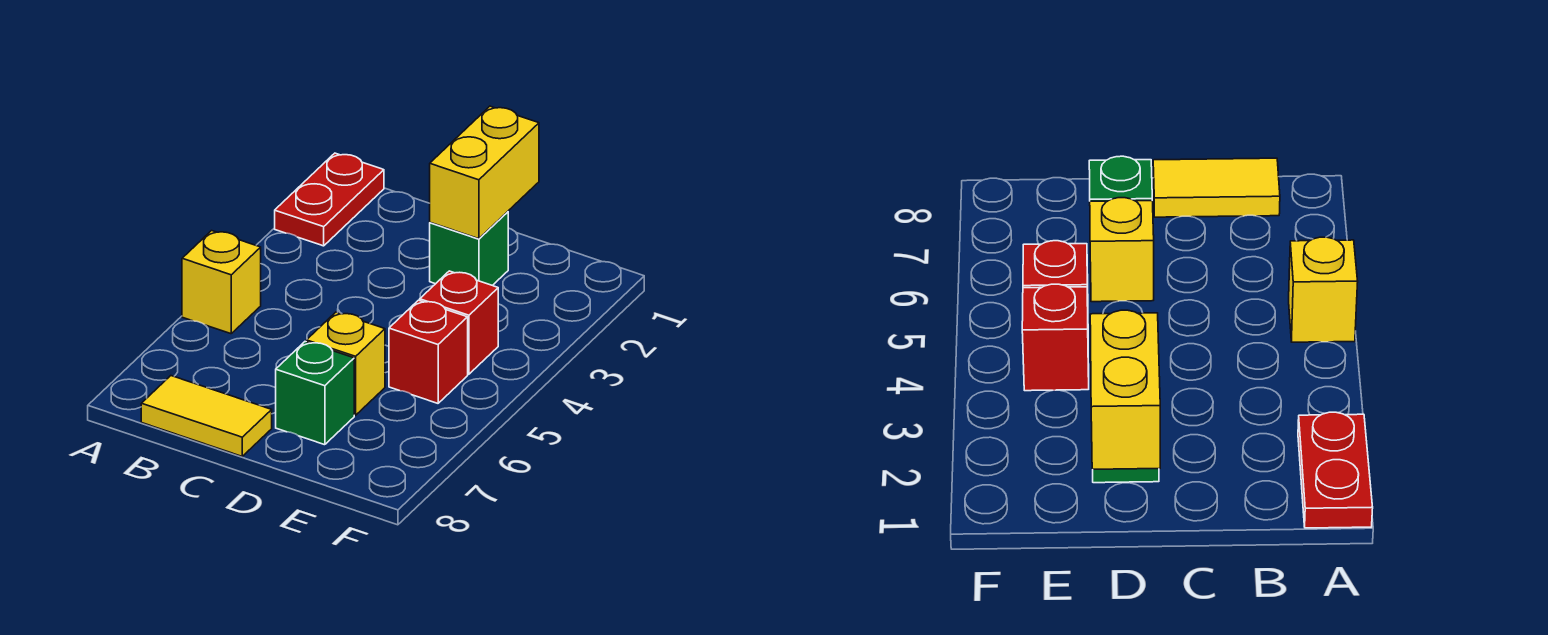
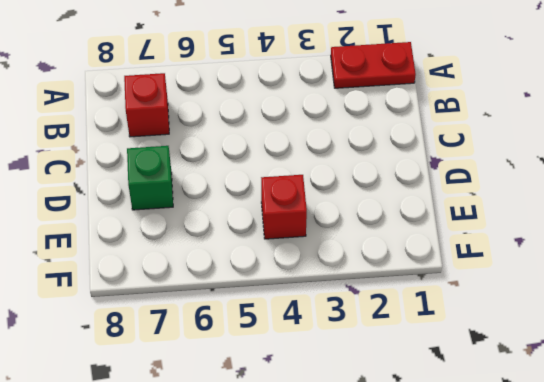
red 1x1 brick [124,73,169,137] -> red 1x1 brick moved to [389,300,468,403]
none -> yellow 1x1 brick [182,231,261,334]
none -> yellow 1x2 tile [141,376,272,456]

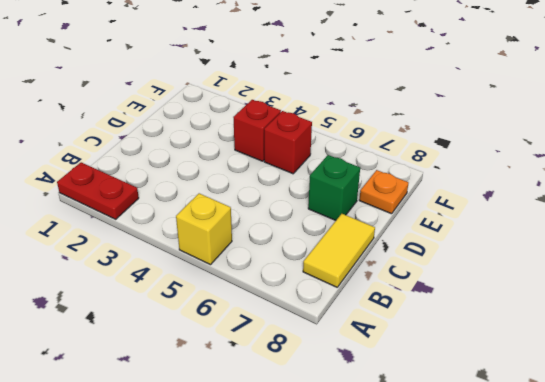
orange 1x1 plate [359,170,408,214] -> none
none -> green 1x1 brick [430,212,508,285]
none -> yellow 1x1 brick [306,312,385,415]

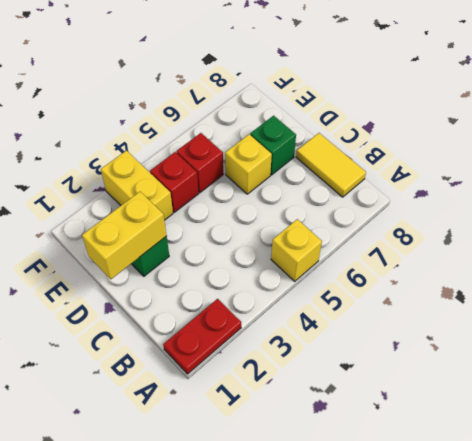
yellow 1x2 brick [101,151,173,220] -> none

